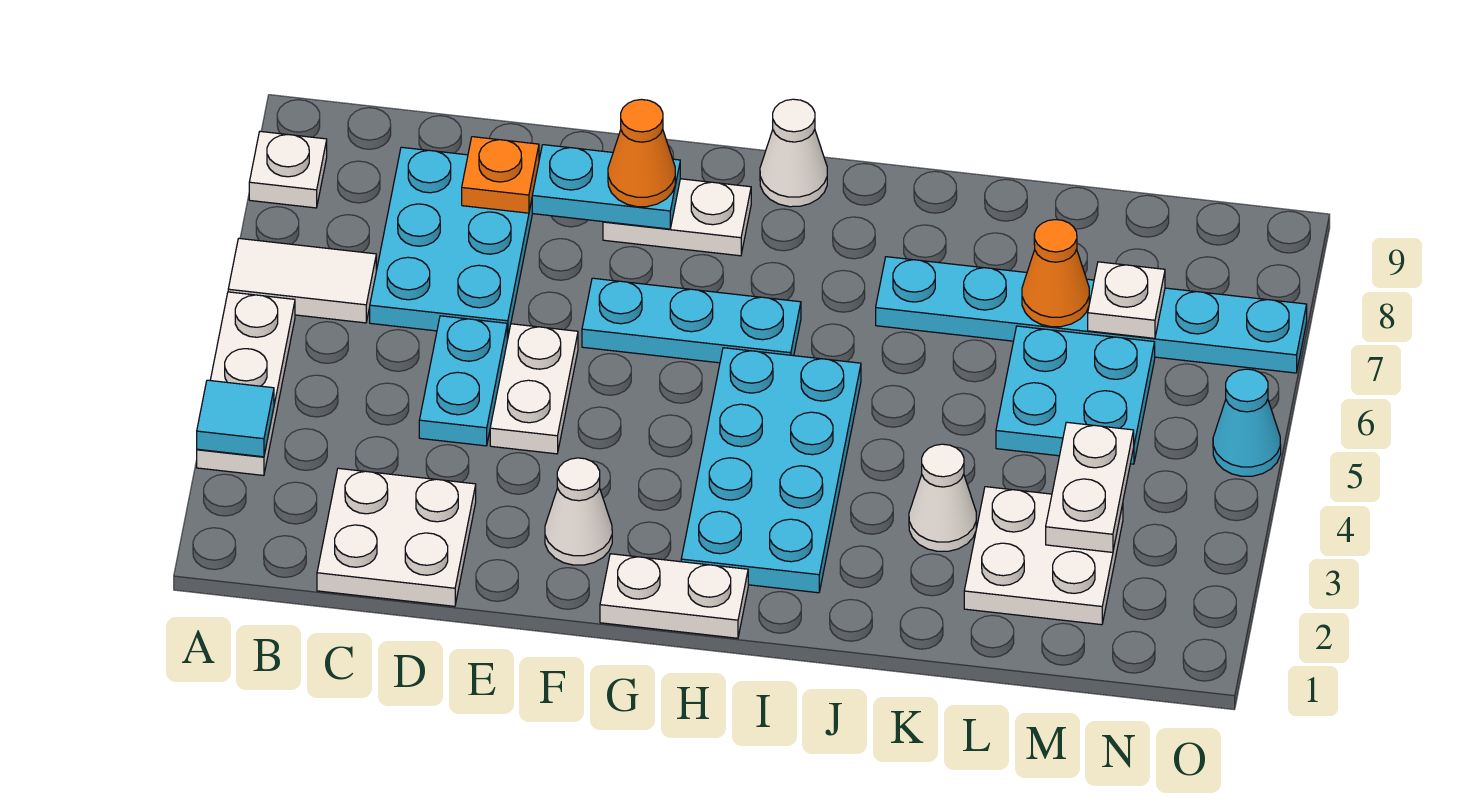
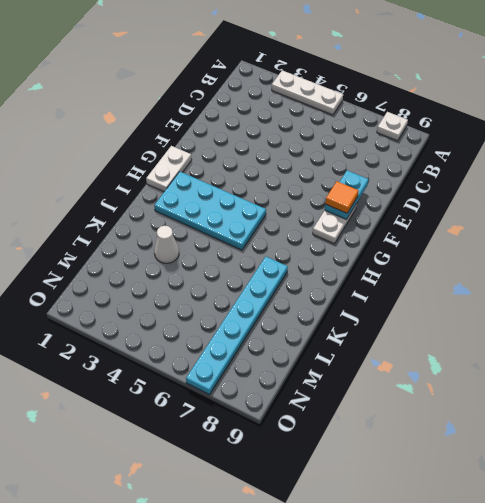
orange 1x1 tile [325,181,359,213] -> orange 1x1 cone [608,99,675,207]
none -> white 1x2 tile [228,238,376,323]
none -> white 2x2 plate [317,468,476,606]
none -> cyan 2x3 plate [370,147,532,339]

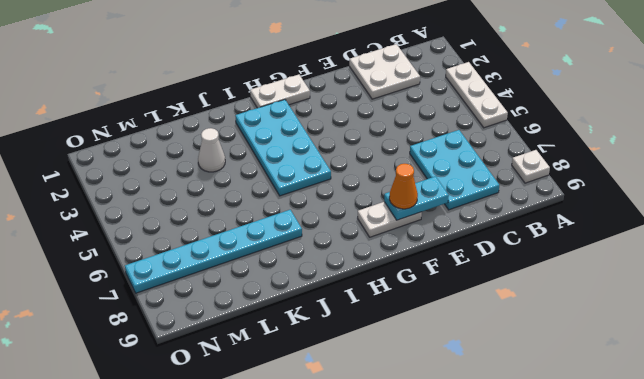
none -> white 1x2 tile [228,238,376,323]
none -> cyan 1x2 plate [419,316,507,446]
none -> white 1x2 plate [490,324,578,454]

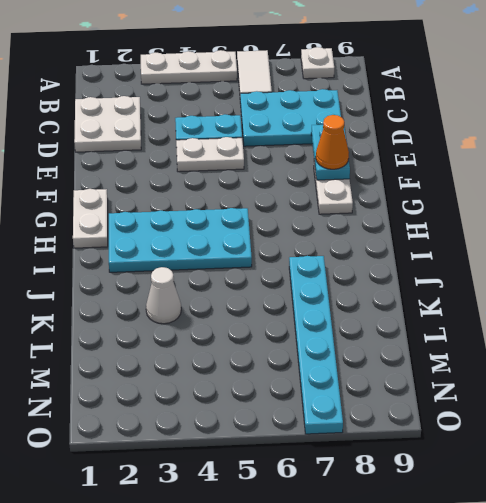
none -> white 1x1 cone [545,458,612,565]
none -> cyan 1x3 plate [582,278,801,363]
none -> white 1x1 cone [760,99,827,207]

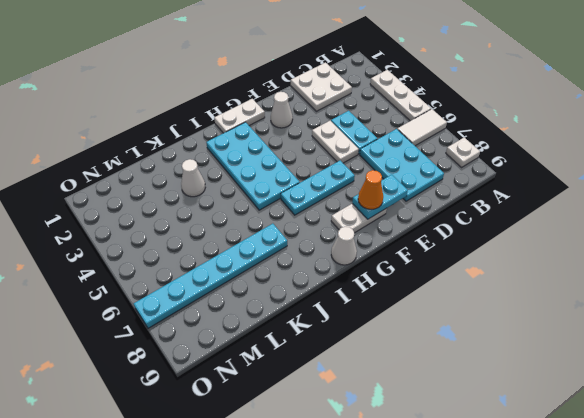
none -> white 2x2 plate [964,487,1123,625]
none -> cyan 2x2 plate [996,326,1155,464]
none -> cyan 1x1 cone [1213,369,1281,476]

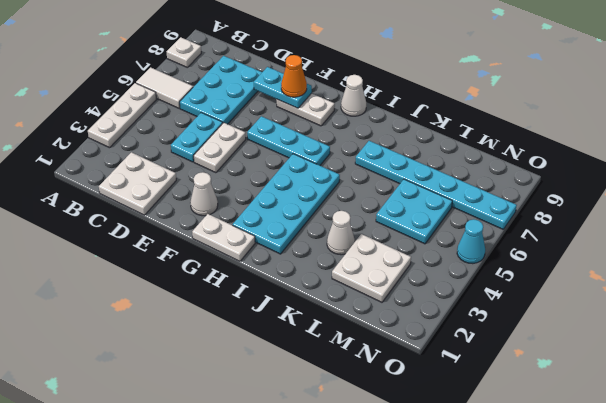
none -> cyan 1x1 tile [197,380,274,457]
none -> orange 1x1 plate [462,137,539,213]
none -> orange 1x1 cone [1022,220,1089,327]

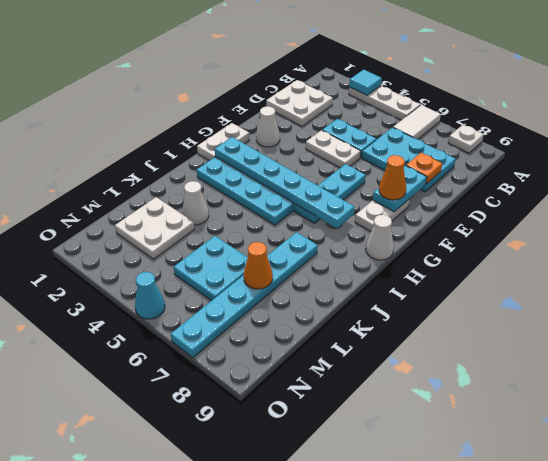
cyan 1x6 plate [215,137,354,228] -> none
none -> white 1x2 plate [1046,422,1134,552]
none -> white 1x1 plate [1088,262,1165,338]

